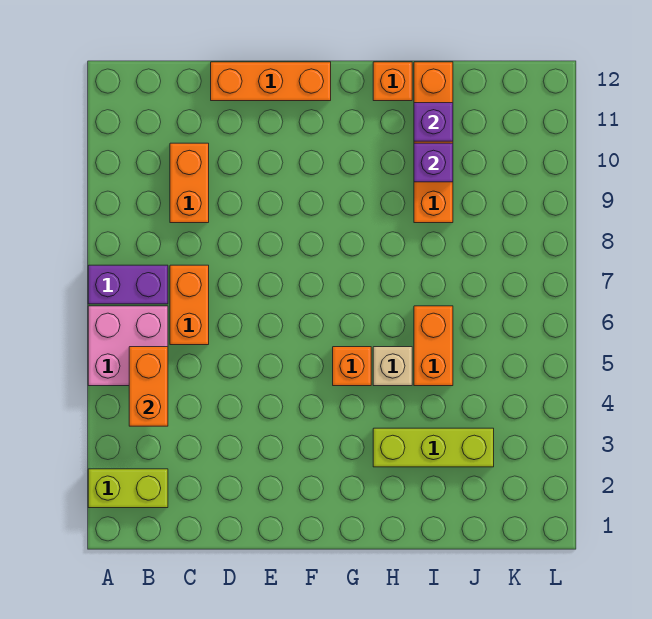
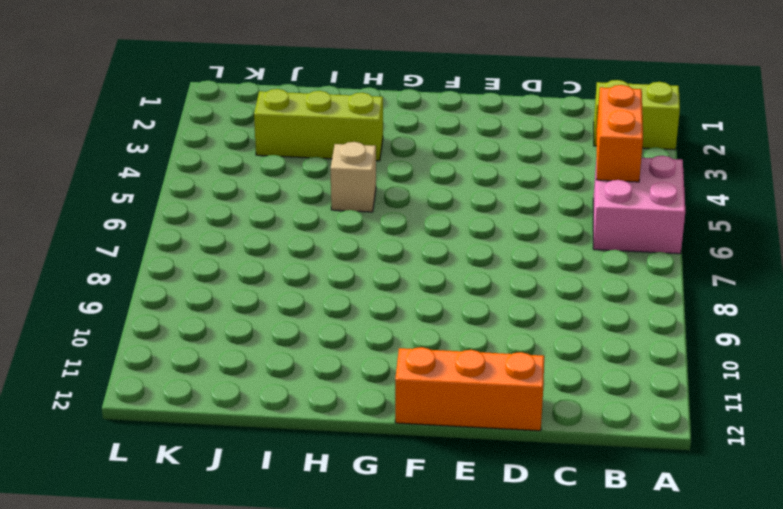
none -> purple 1x2 brick [88,265,168,304]
none -> orange 1x2 brick [170,265,209,345]
none -> orange 1x2 brick [170,143,209,223]

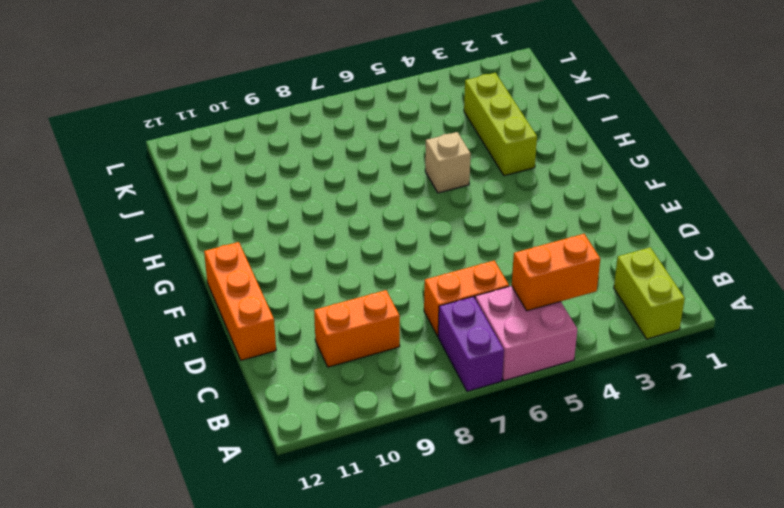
none -> orange 1x1 brick [333,347,371,386]
none -> orange 1x1 brick [373,62,412,101]
none -> orange 1x2 brick [414,306,453,386]

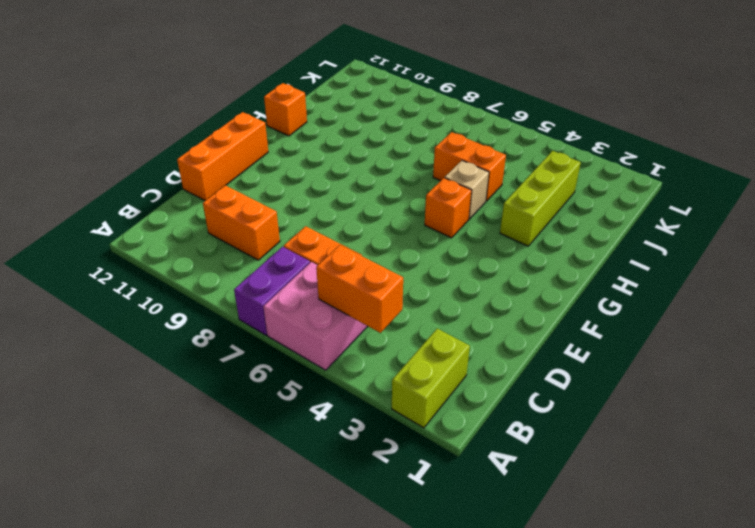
none -> orange 1x4 brick [414,62,453,223]
none -> purple 1x1 brick [414,143,453,182]
none -> purple 1x1 brick [414,103,453,141]

